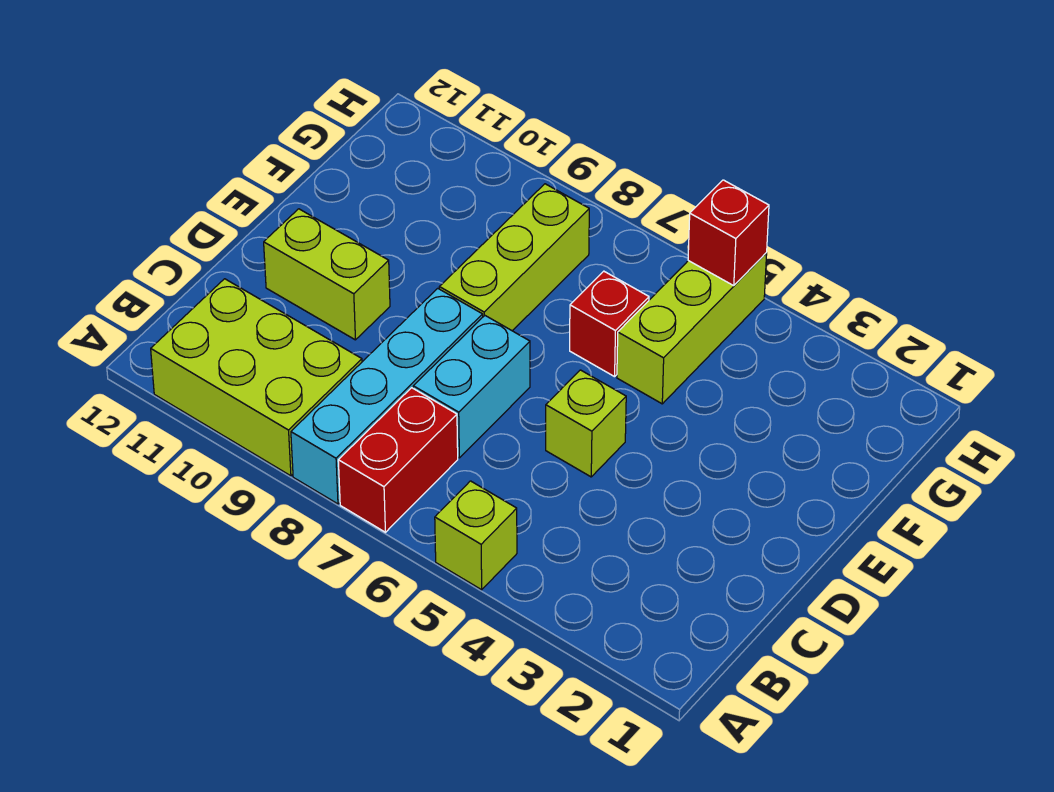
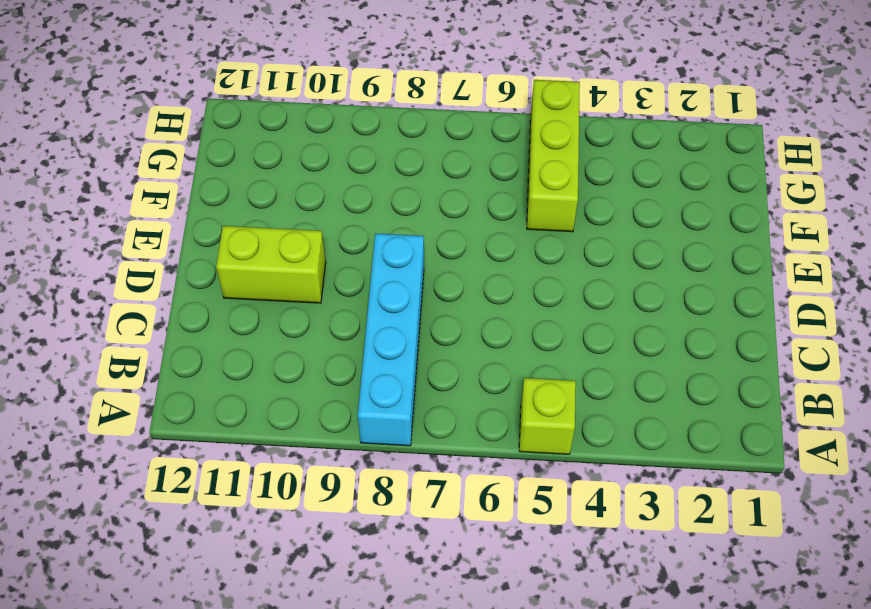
none -> red 1x2 brick [338,388,458,532]
none -> lime 2x3 brick [151,279,362,476]

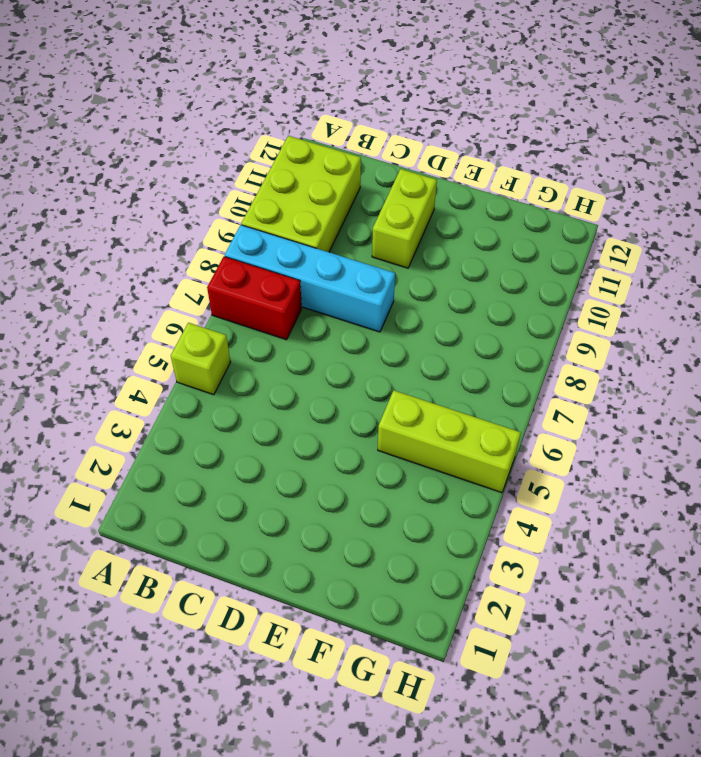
none -> cyan 1x2 brick [413,316,530,458]
none -> lime 1x1 brick [546,370,626,477]

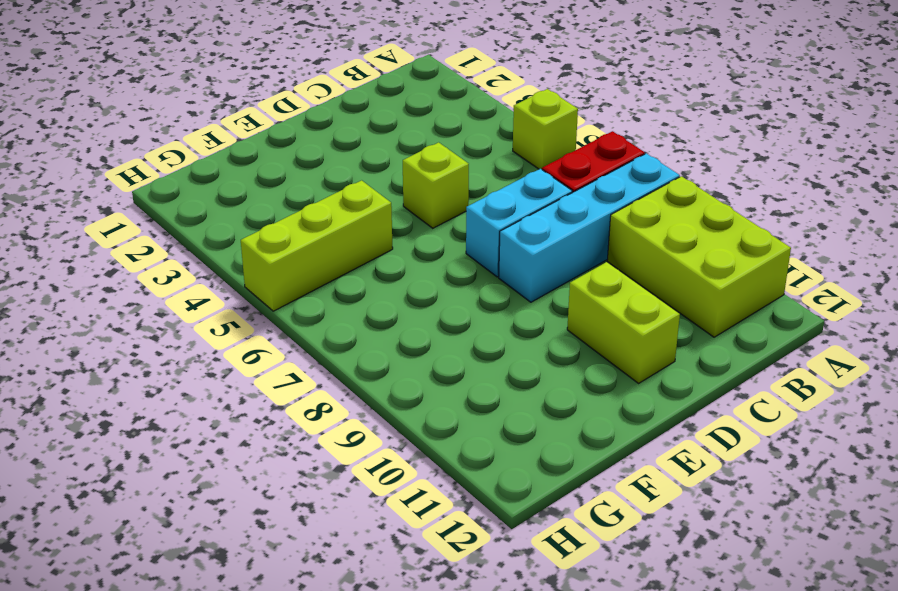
none -> lime 1x3 brick [439,184,589,331]
none -> red 1x1 brick [570,271,649,377]

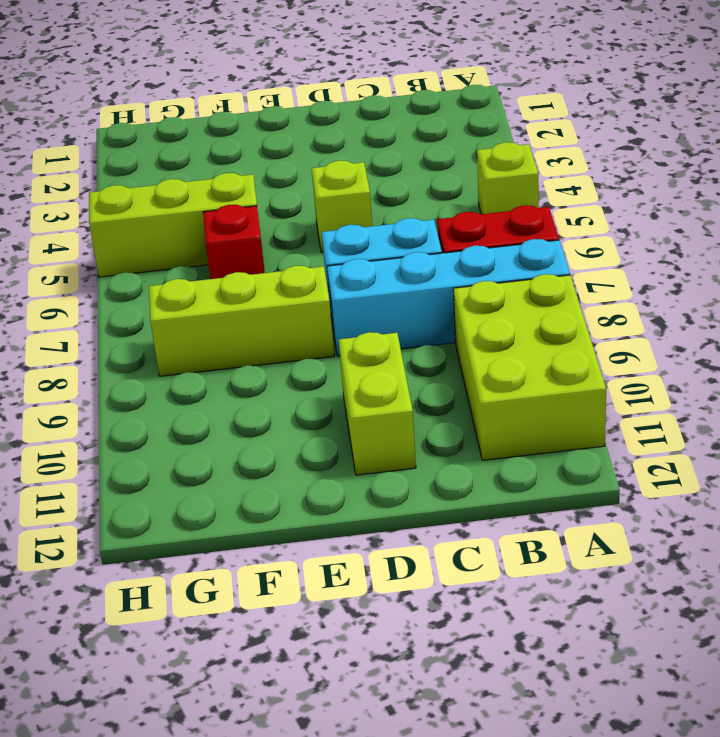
none -> red 1x1 brick [688,180,769,286]

